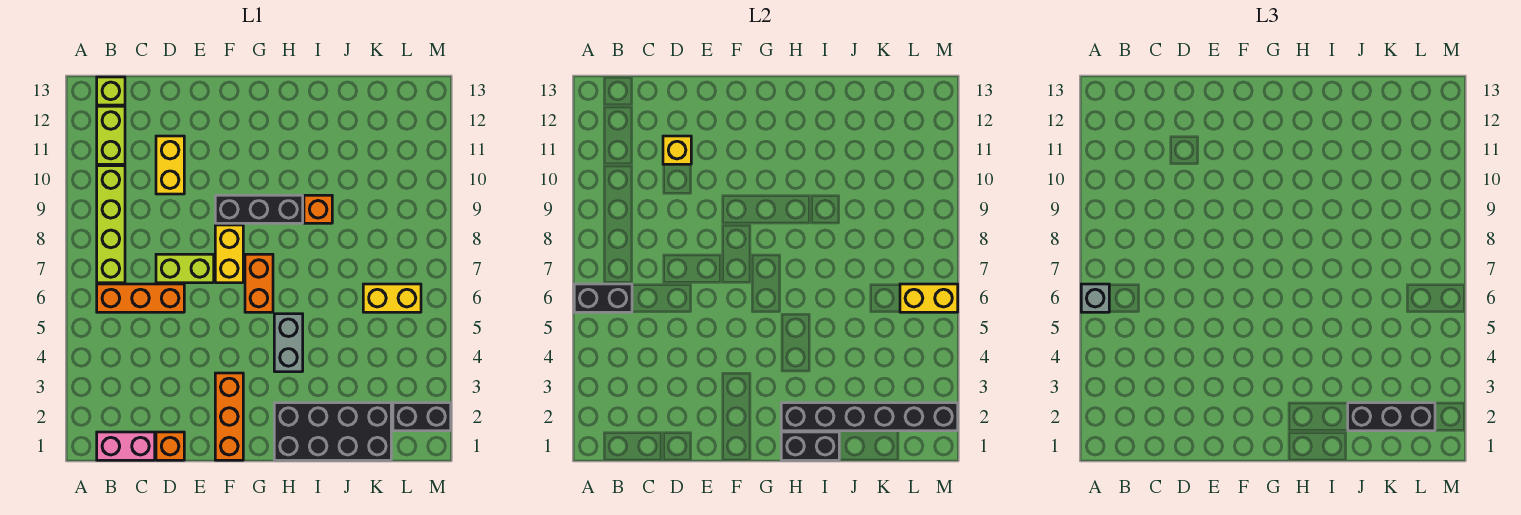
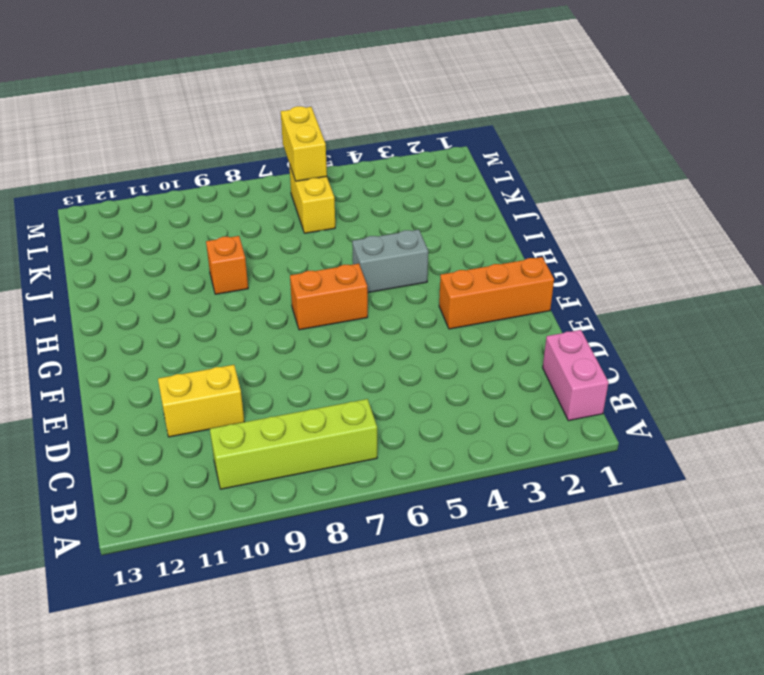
none -> orange 1x3 brick [97,284,184,312]
none -> lime 1x2 brick [97,106,125,164]
none -> lime 1x1 brick [97,77,125,105]

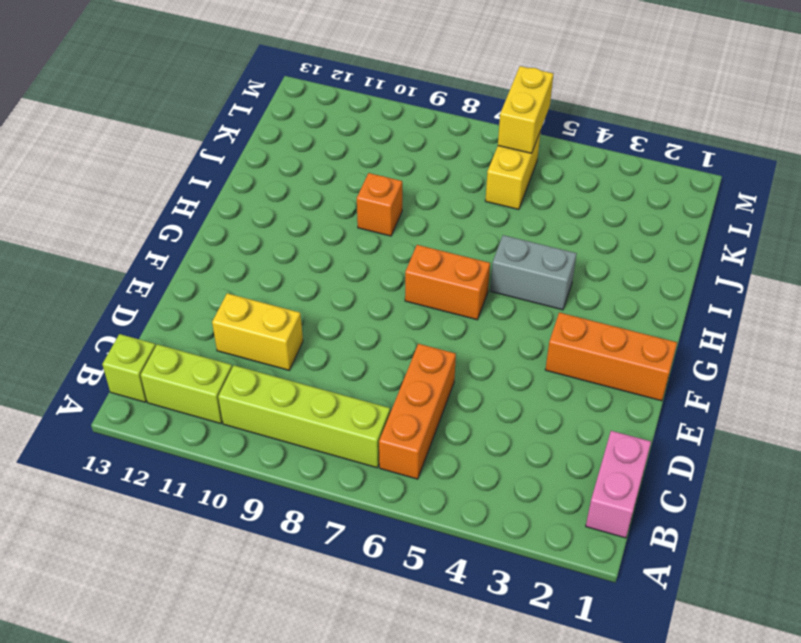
none -> orange 1x1 brick [156,432,184,460]
none -> lime 1x2 brick [156,254,214,283]
none -> yellow 1x2 brick [215,225,243,283]

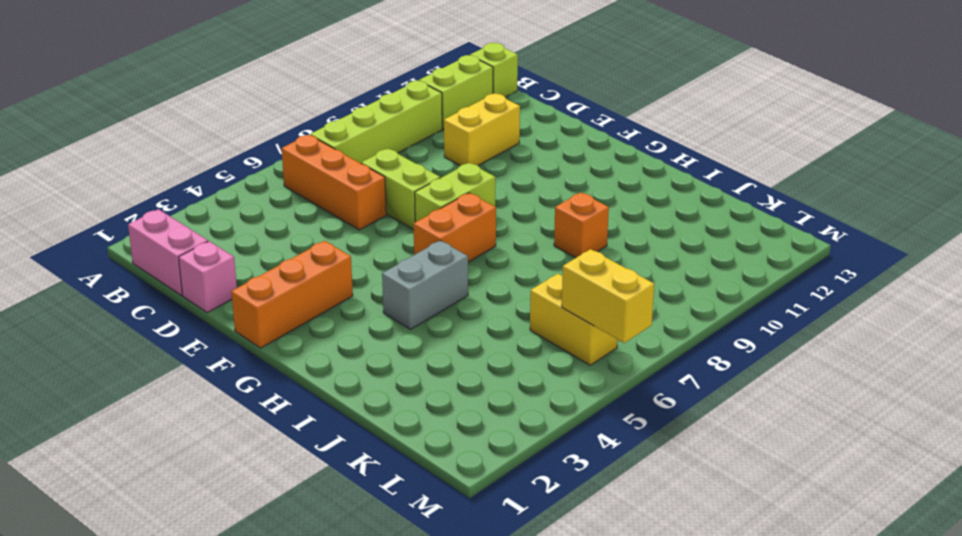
pink 1x1 brick [179,241,237,312] -> orange 1x1 brick [156,432,184,460]
lime 1x2 brick [415,163,495,222] -> yellow 1x2 brick [215,225,243,283]
none -> black 1x3 brick [215,195,303,223]
none -> black 2x4 brick [274,403,391,460]
none -> black 1x2 brick [393,403,451,431]

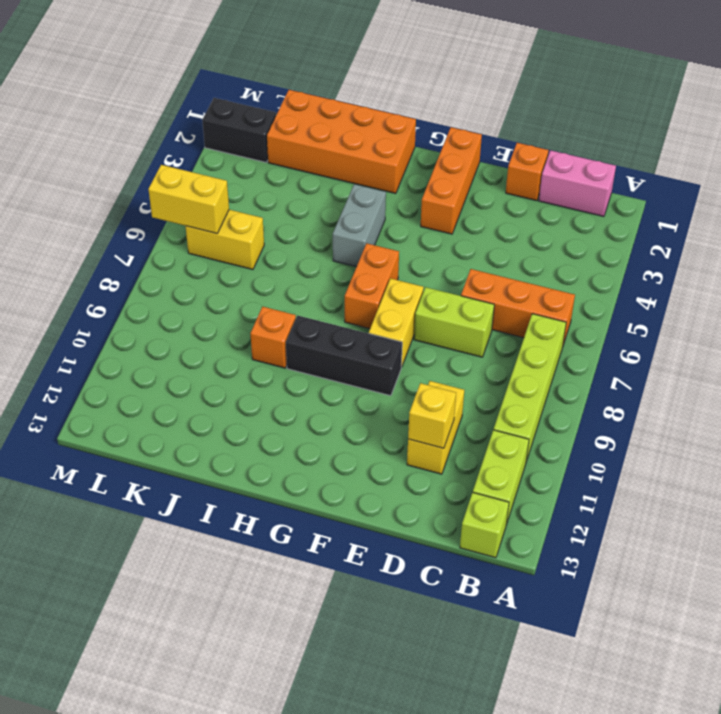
orange 2x4 brick [267,90,416,194] -> black 2x4 brick [274,403,391,460]
none -> black 1x2 brick [574,284,632,312]
none -> black 1x2 brick [781,432,839,460]
none -> black 1x6 brick [781,403,958,431]

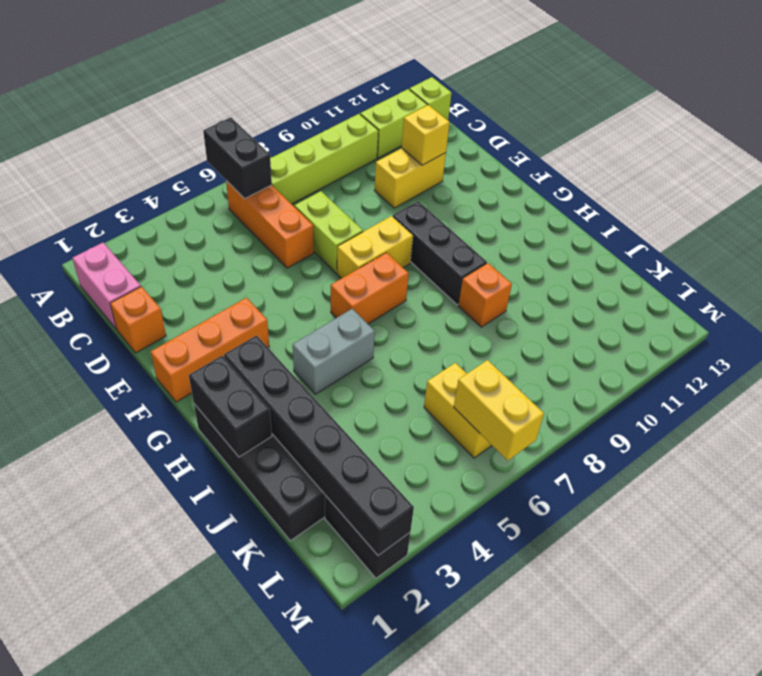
none -> grey 1x1 brick [1081,284,1109,312]
none -> black 1x3 brick [1348,403,1435,431]

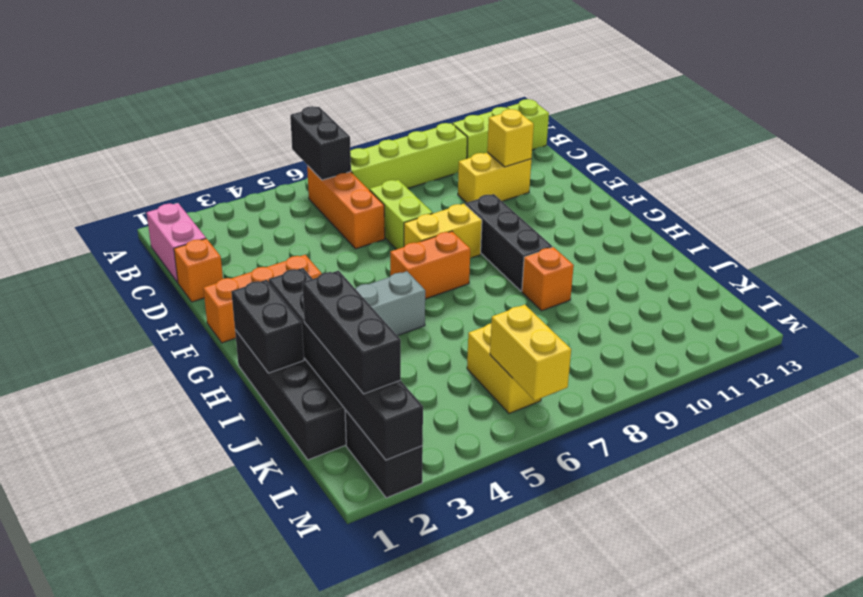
none -> grey 1x1 brick [1081,284,1109,312]

